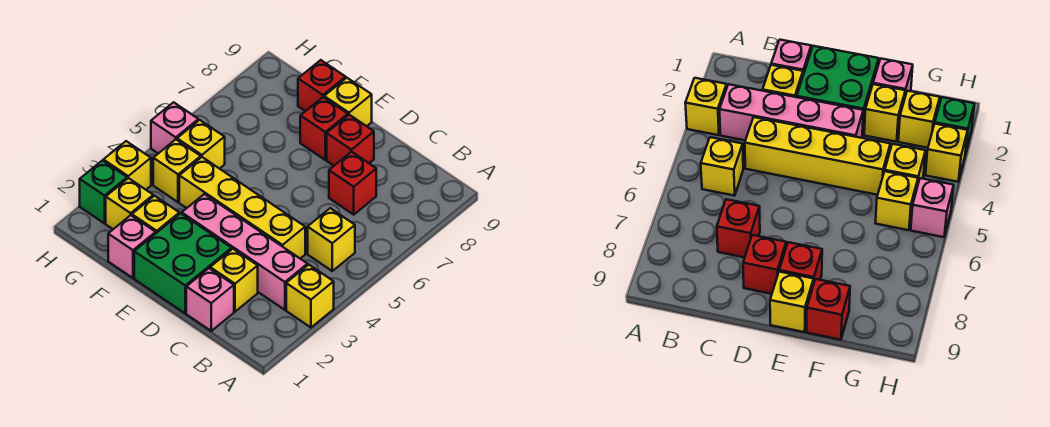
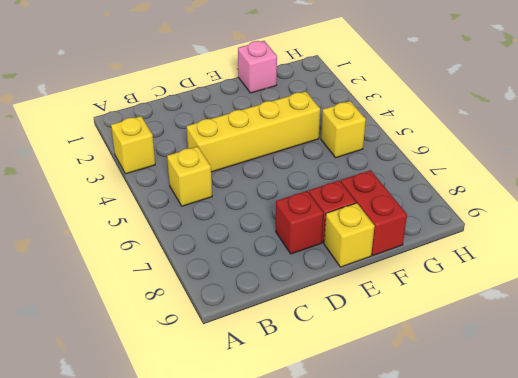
red 1x2 brick [341,170,407,256] -> red 1x1 brick [298,60,346,111]
none -> pink 1x4 brick [182,194,308,310]
none -> pink 1x1 brick [186,268,234,331]
none -> yellow 1x1 brick [210,249,258,312]

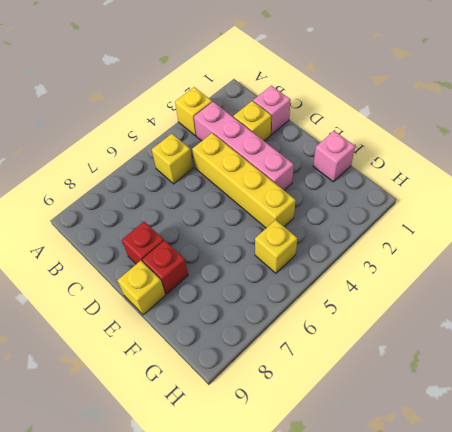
none -> red 1x1 brick [329,152,376,215]
none -> green 2x2 brick [134,213,232,313]
none -> yellow 1x1 brick [132,196,179,233]

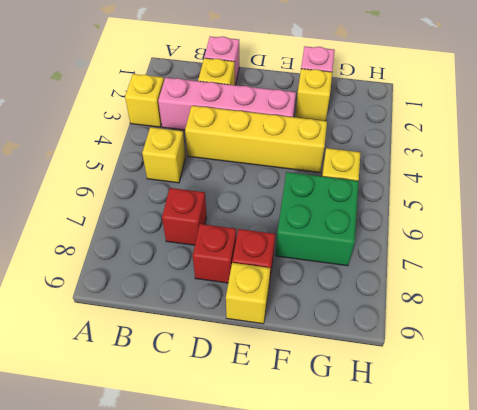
green 2x2 brick [275,172,359,266] -> green 2x2 brick moved to [134,213,232,313]
none -> red 1x1 brick [298,60,346,111]
none -> yellow 1x1 brick [106,178,153,229]
none -> yellow 1x1 brick [153,140,201,202]

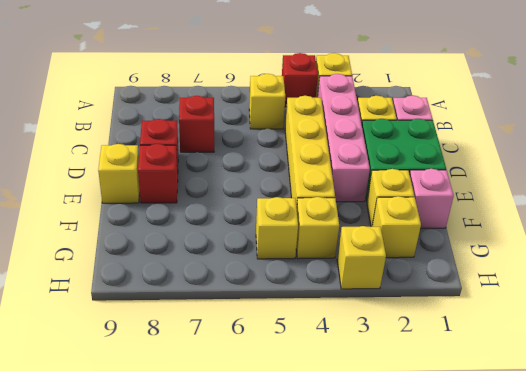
red 1x1 brick [282,53,318,107] -> red 1x1 brick moved to [298,60,346,111]
none -> green 1x1 brick [80,160,127,223]
none -> pink 1x1 brick [151,102,198,153]

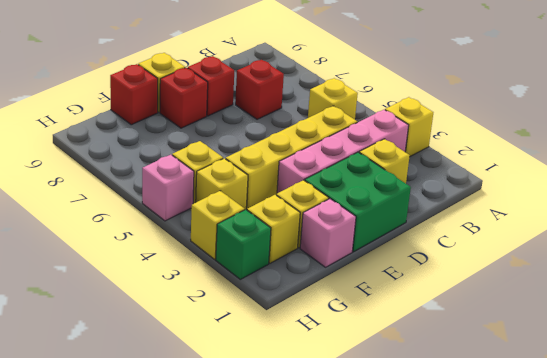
none -> pink 1x1 brick [186,268,234,331]

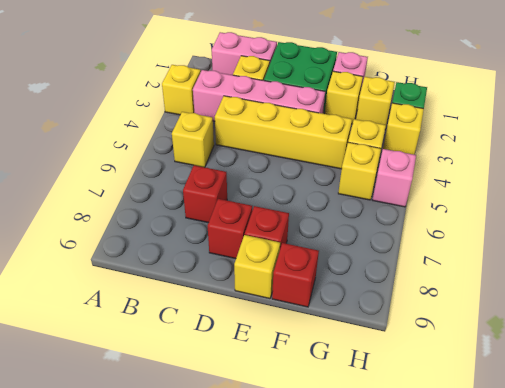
pink 1x2 brick [212,32,277,75] -> pink 1x1 brick [186,268,234,331]

